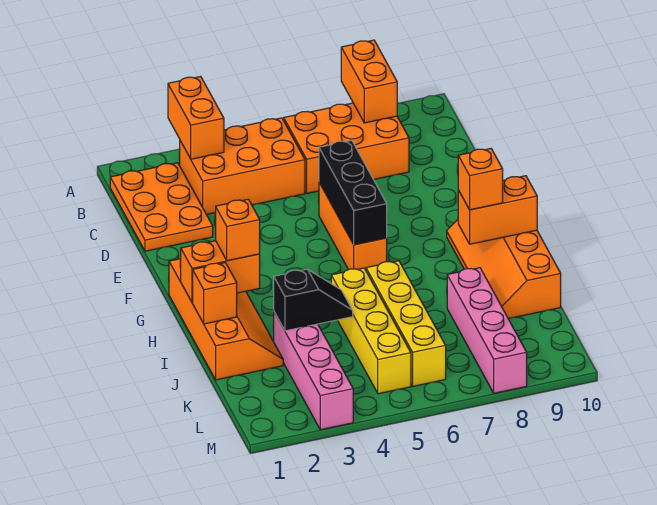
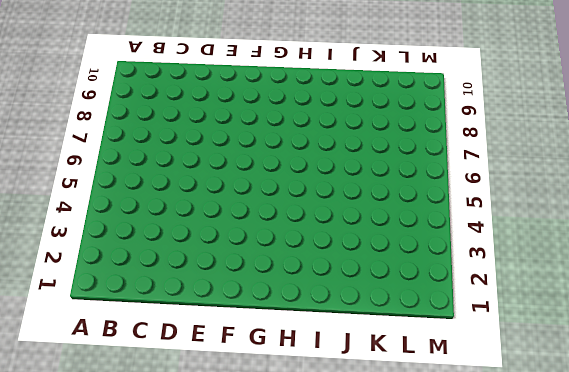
none -> orange 2x3 plate [110,163,213,251]
none -> orange 2x3 brick [179,118,305,214]
none -> orange 2x3 brick [284,103,409,193]

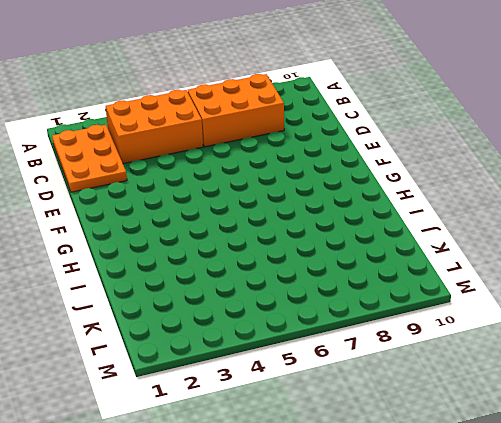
none -> orange 1x3 brick [319,183,387,270]
none -> orange 2x4 slope [169,259,283,380]
none -> orange 2x4 slope [447,219,561,319]

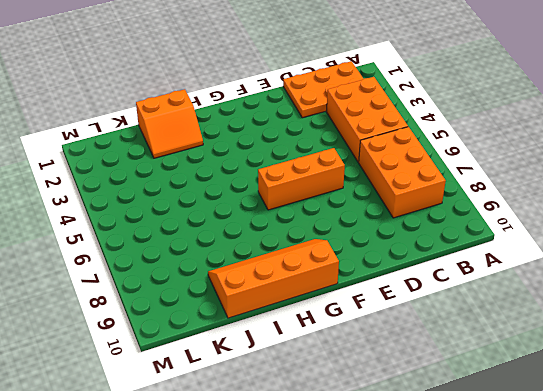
orange 2x2 slope [136,89,203,158] -> orange 2x4 slope [169,259,283,380]
none -> yellow 1x4 brick [331,268,411,394]
none -> yellow 1x4 brick [366,261,446,386]
none -> pink 1x4 brick [273,312,353,430]

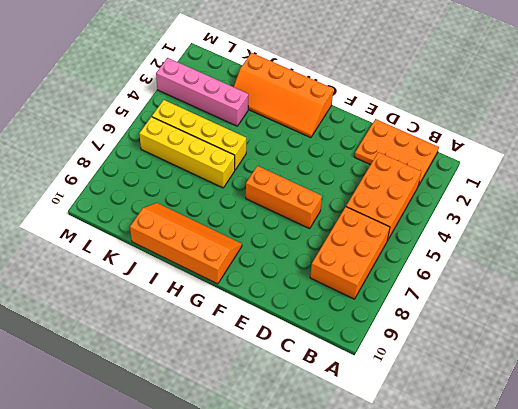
none -> pink 1x4 brick [447,268,527,393]
none -> orange 1x2 brick [168,76,224,159]
none -> orange 1x2 brick [341,40,397,123]

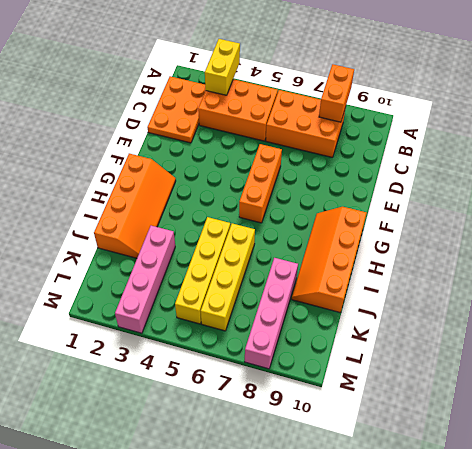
yellow 1x2 brick [205,39,240,95] -> orange 1x2 brick [168,76,224,159]
none -> black 1x3 brick [319,140,387,245]
none -> orange 1x2 brick [180,241,260,302]
none -> orange 1x2 brick [458,176,537,244]

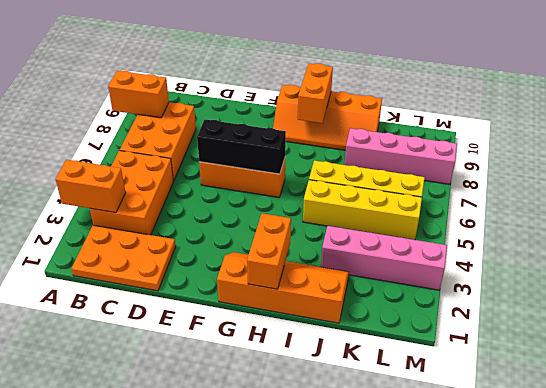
none -> orange 1x1 brick [193,263,237,324]
none -> black 1x2 slope [274,269,353,331]
none -> orange 1x1 brick [216,199,260,261]

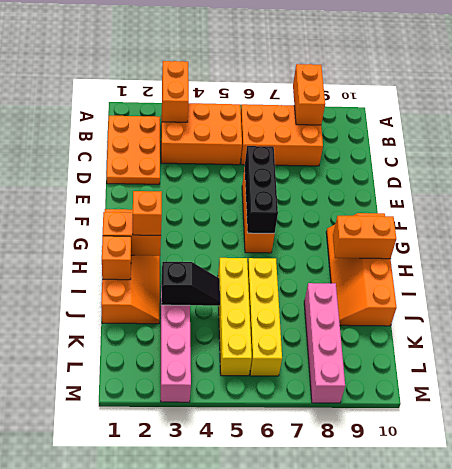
none -> orange 1x1 brick [458,149,503,210]

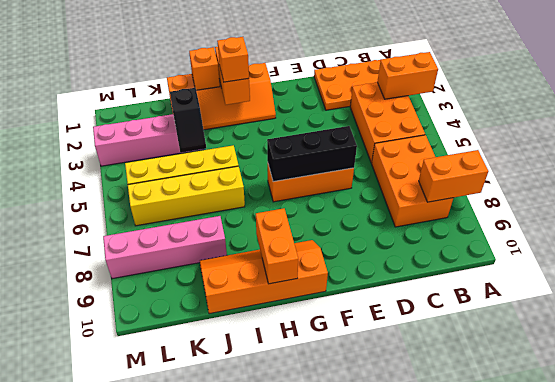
none -> orange 1x1 brick [458,149,503,210]

